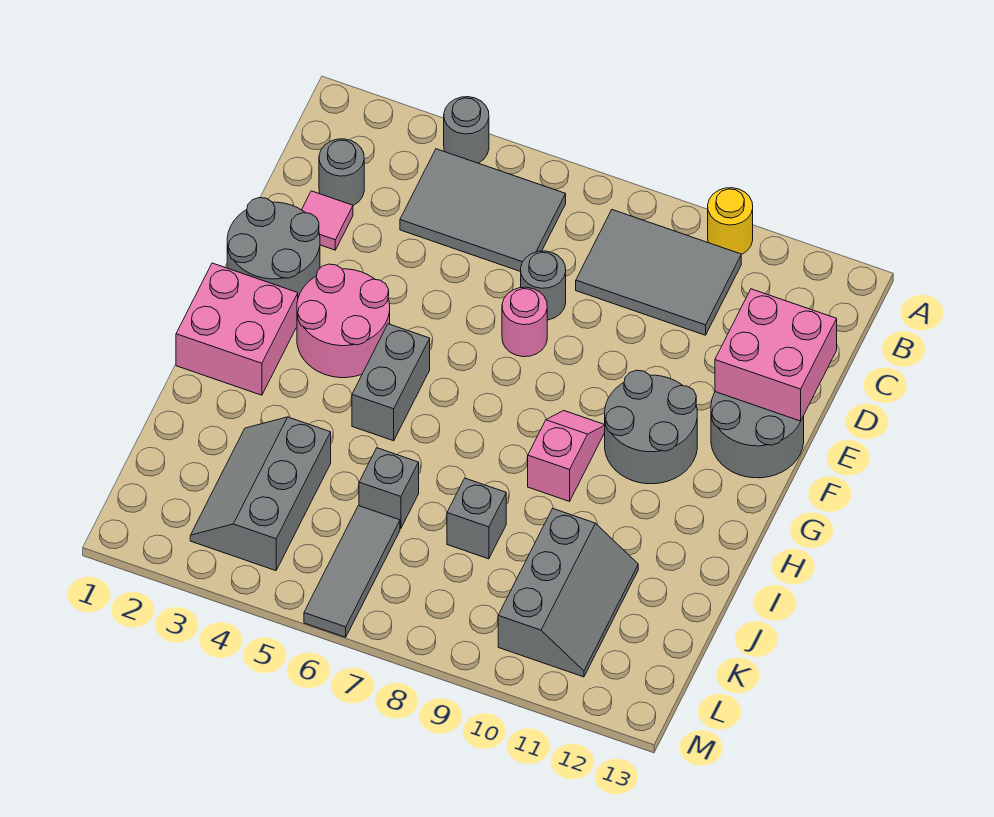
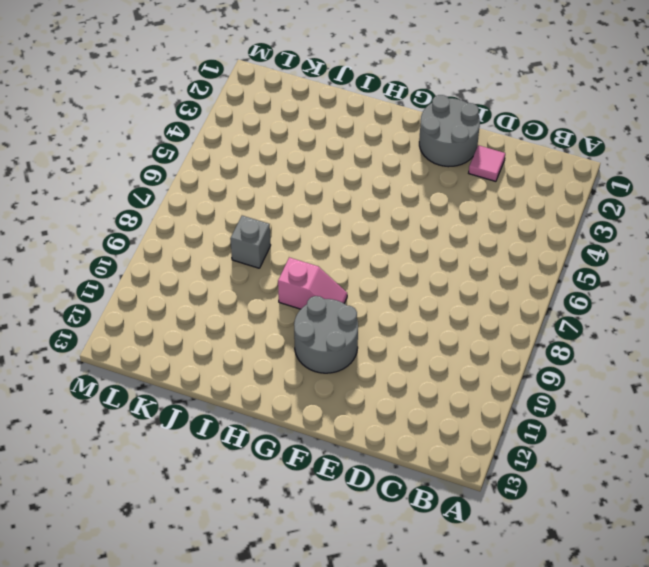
none -> grey 1x1 round brick [444,97,489,163]
none -> yellow 1x1 round brick [708,188,753,255]
none -> grey 2x3 tile [400,149,566,272]

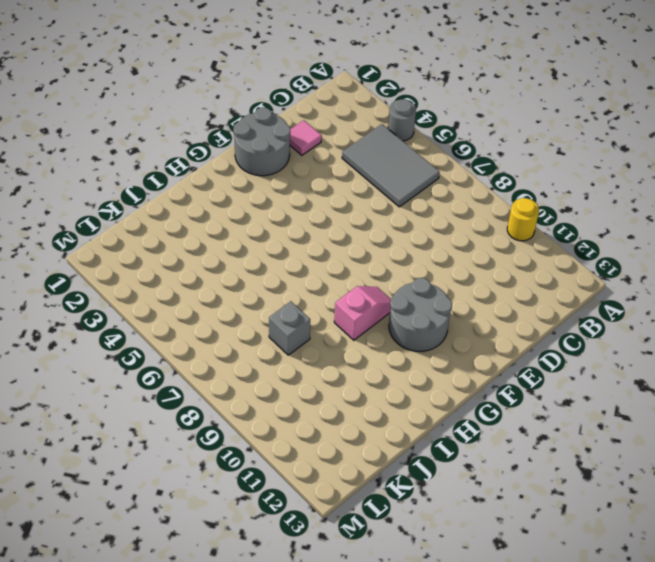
none -> grey 2x3 tile [576,210,741,335]
none -> grey 1x1 round brick [319,139,364,206]
none -> grey 1x1 round brick [521,251,566,320]

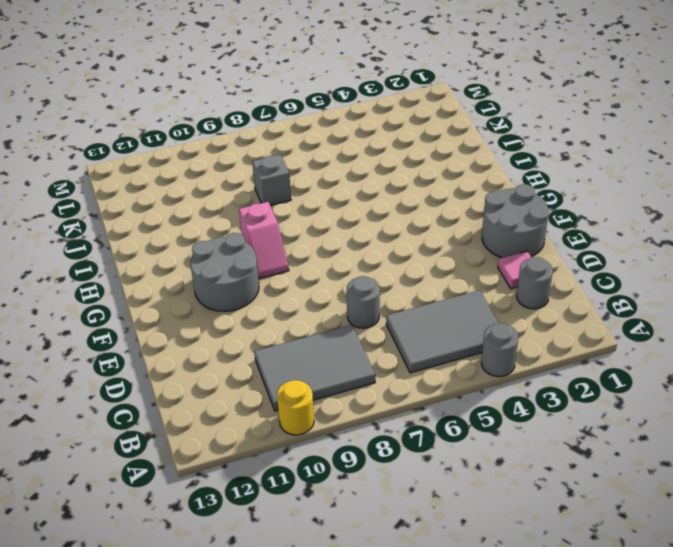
none -> pink 1x1 round brick [502,287,547,357]
none -> grey 2x2 round brick [711,392,804,478]
none -> pink 2x2 round brick [297,264,390,378]

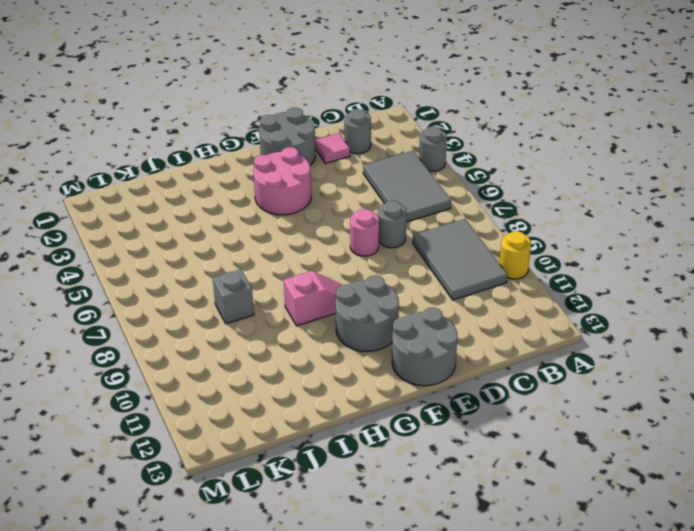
none -> pink 2x2 brick [176,263,298,395]
none -> grey 1x2 brick [352,324,430,441]
none -> grey 2x3 slope [190,417,331,571]

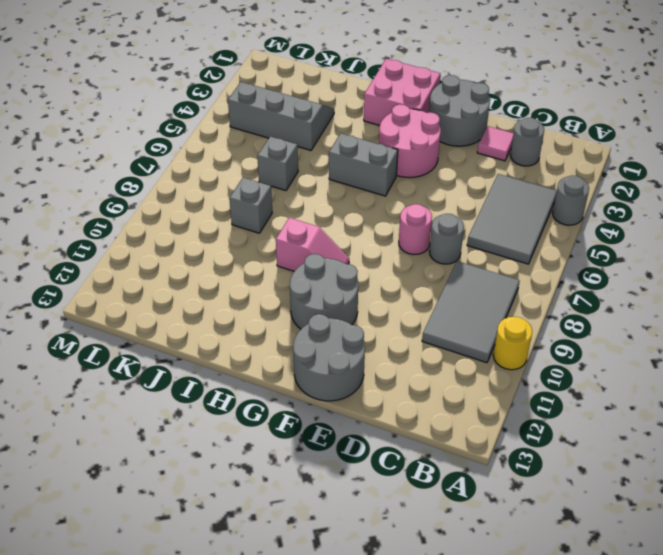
none -> grey 2x3 slope [498,509,638,677]
none -> grey 1x3 tile [304,506,400,637]
none -> pink 2x2 brick [715,289,837,421]

